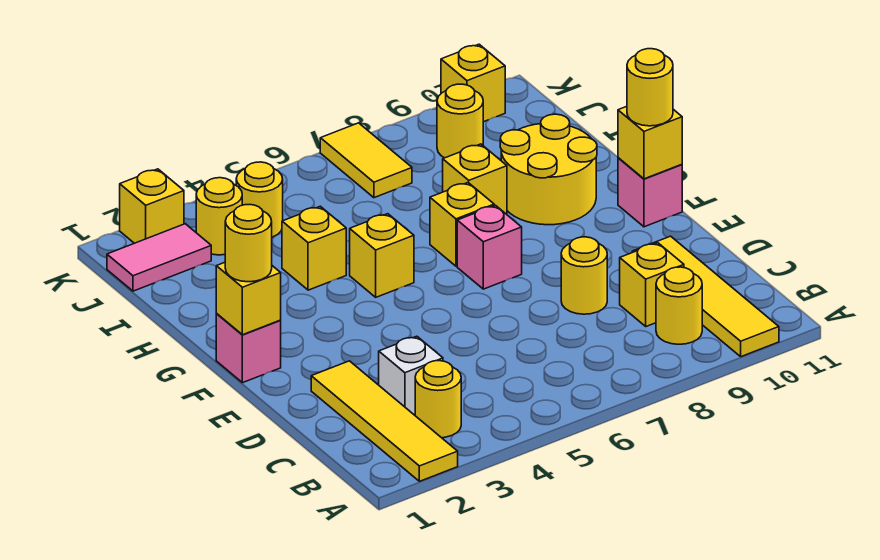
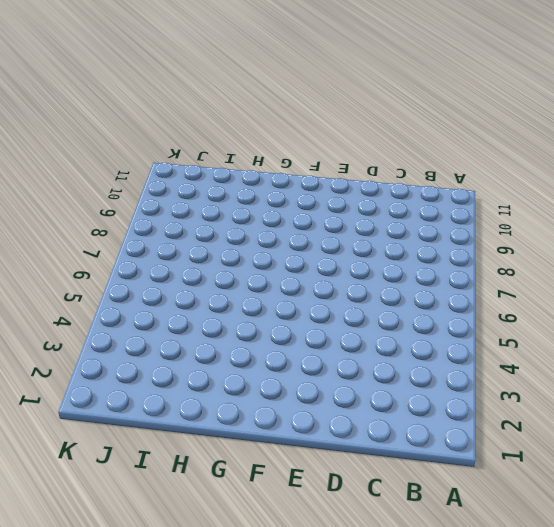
none -> yellow 1x4 tile [311,361,458,481]
none -> yellow 1x4 tile [632,236,779,357]
none -> yellow 1x1 round brick [415,361,461,438]

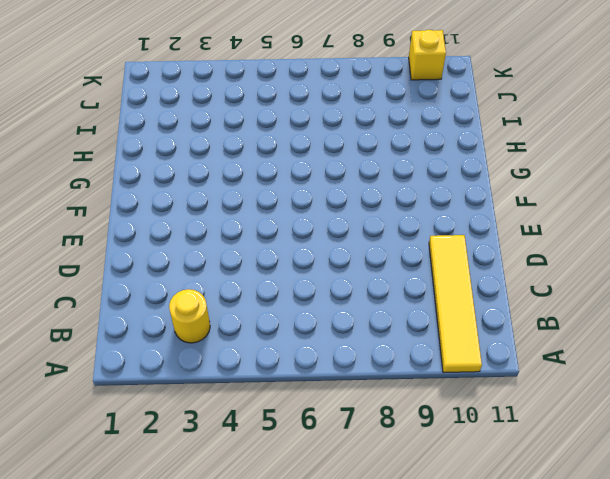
none -> yellow 1x4 tile [311,361,458,481]
none -> yellow 1x1 round brick [656,267,702,344]
none -> white 1x1 brick [379,336,443,415]

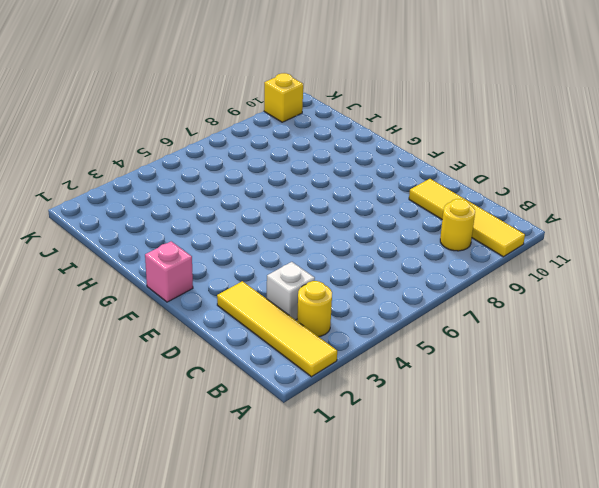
none -> yellow 1x1 brick [620,243,684,326]
none -> yellow 1x1 round brick [561,237,607,314]
none -> pink 1x1 brick [457,205,522,289]

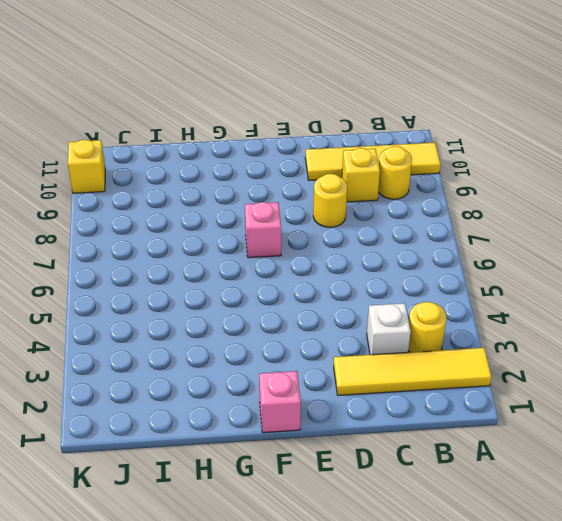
none -> pink 1x1 brick [618,158,682,227]
none -> yellow 1x1 brick [350,214,414,297]
none -> yellow 1x1 brick [430,183,494,266]

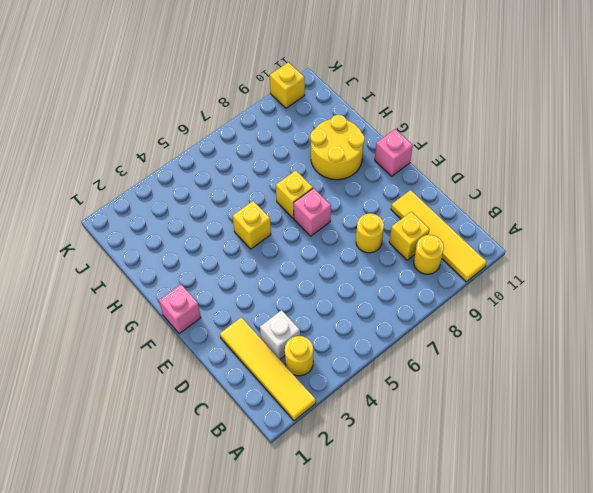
none -> yellow 1x1 brick [282,206,346,290]
none -> yellow 1x1 brick [443,144,507,214]
none -> pink 1x2 tile [107,224,211,291]

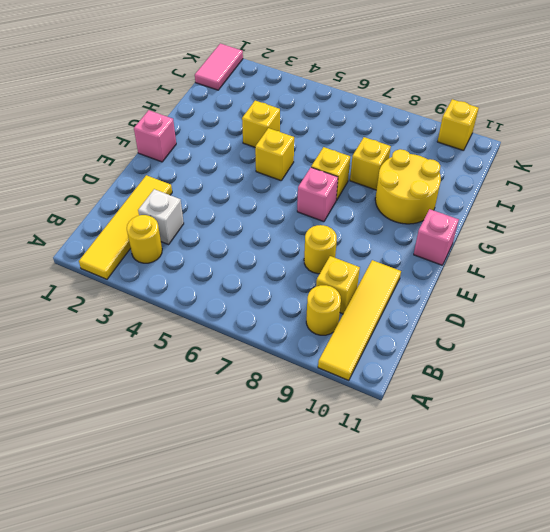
pink 1x2 tile [195,44,243,90] -> pink 1x2 tile turned to [107,224,211,291]
none -> yellow 1x1 round brick [196,178,242,255]
none -> yellow 1x1 round brick [236,162,283,237]
none -> yellow 1x2 tile [320,123,412,198]

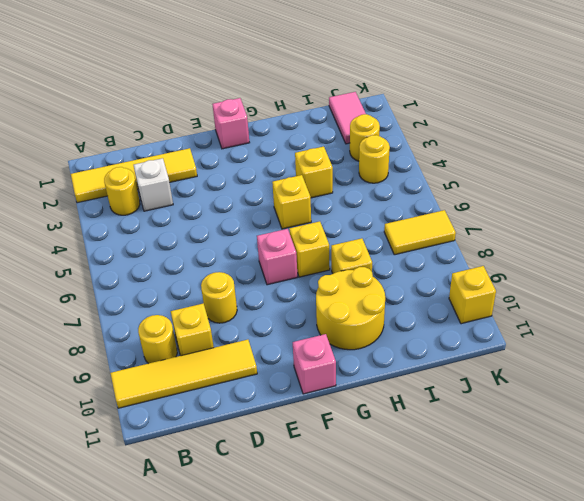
none -> yellow 1x1 round brick [437,84,483,158]
none -> yellow 1x1 brick [120,169,184,243]
none -> yellow 1x1 brick [216,263,281,335]

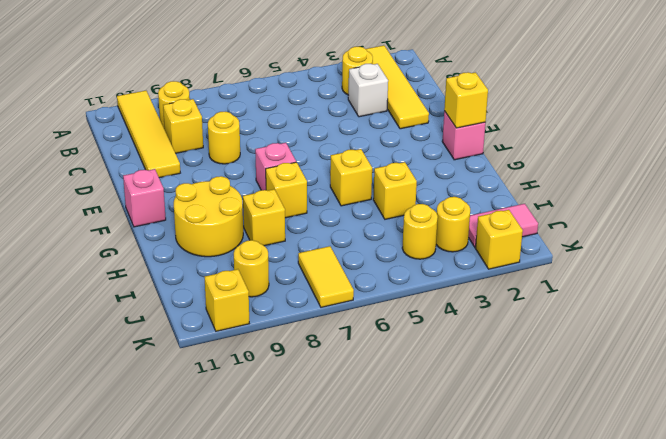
none -> yellow 1x1 brick [618,106,682,179]
none -> yellow 1x1 round brick [225,204,272,282]
none -> yellow 1x1 round brick [627,49,673,126]

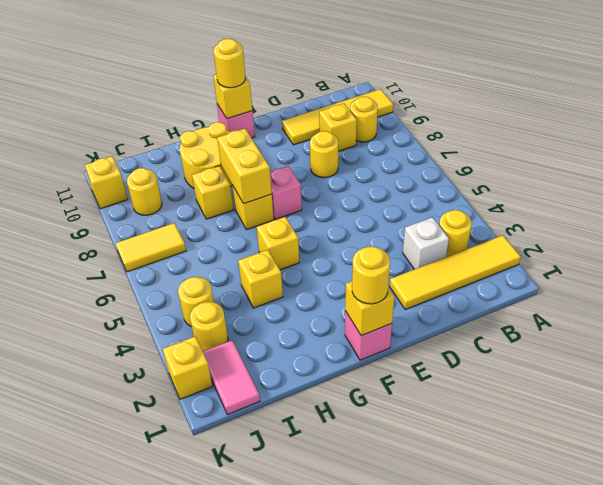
yellow 1x2 brick [217,128,272,204] -> none

